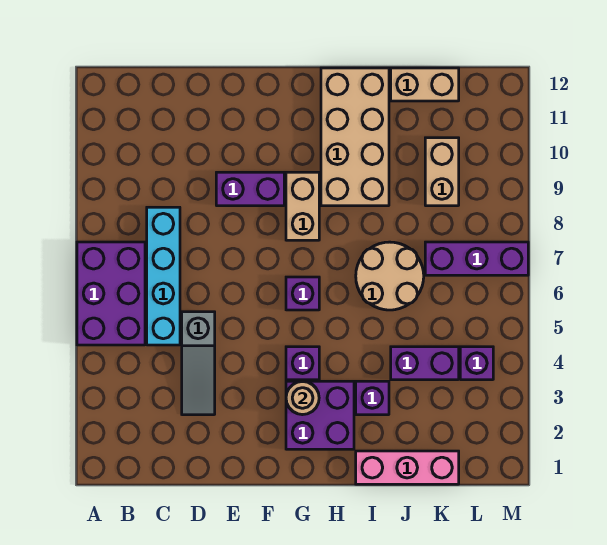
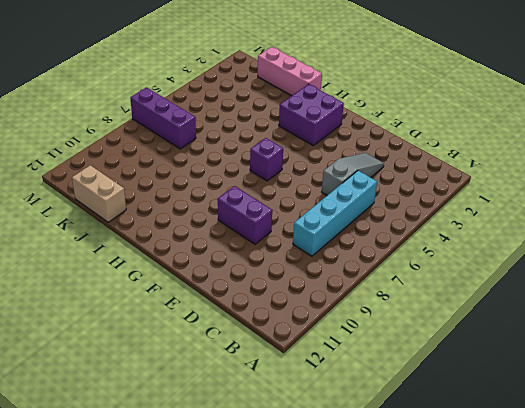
none -> purple 2x3 brick [77,242,145,345]
none -> purple 1x1 brick [286,347,319,380]
none -> tan 1x2 brick [286,172,319,240]

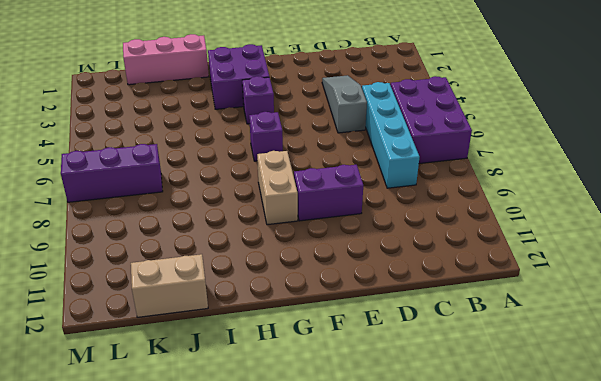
none -> tan 2x4 brick [321,68,389,206]
none -> purple 1x1 brick [356,381,389,415]
none -> tan 2x2 round brick [356,242,424,310]

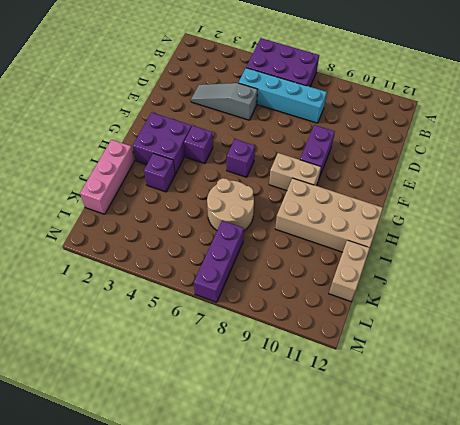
none -> purple 1x2 brick [391,347,459,380]
none -> tan 1x2 brick [425,138,459,206]
none -> purple 1x1 brick [460,347,493,380]

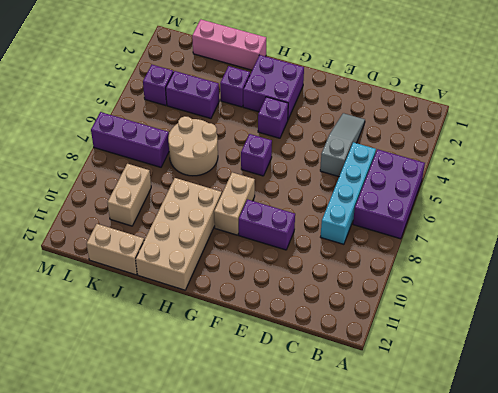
none -> tan 1x1 round brick [286,381,319,415]

